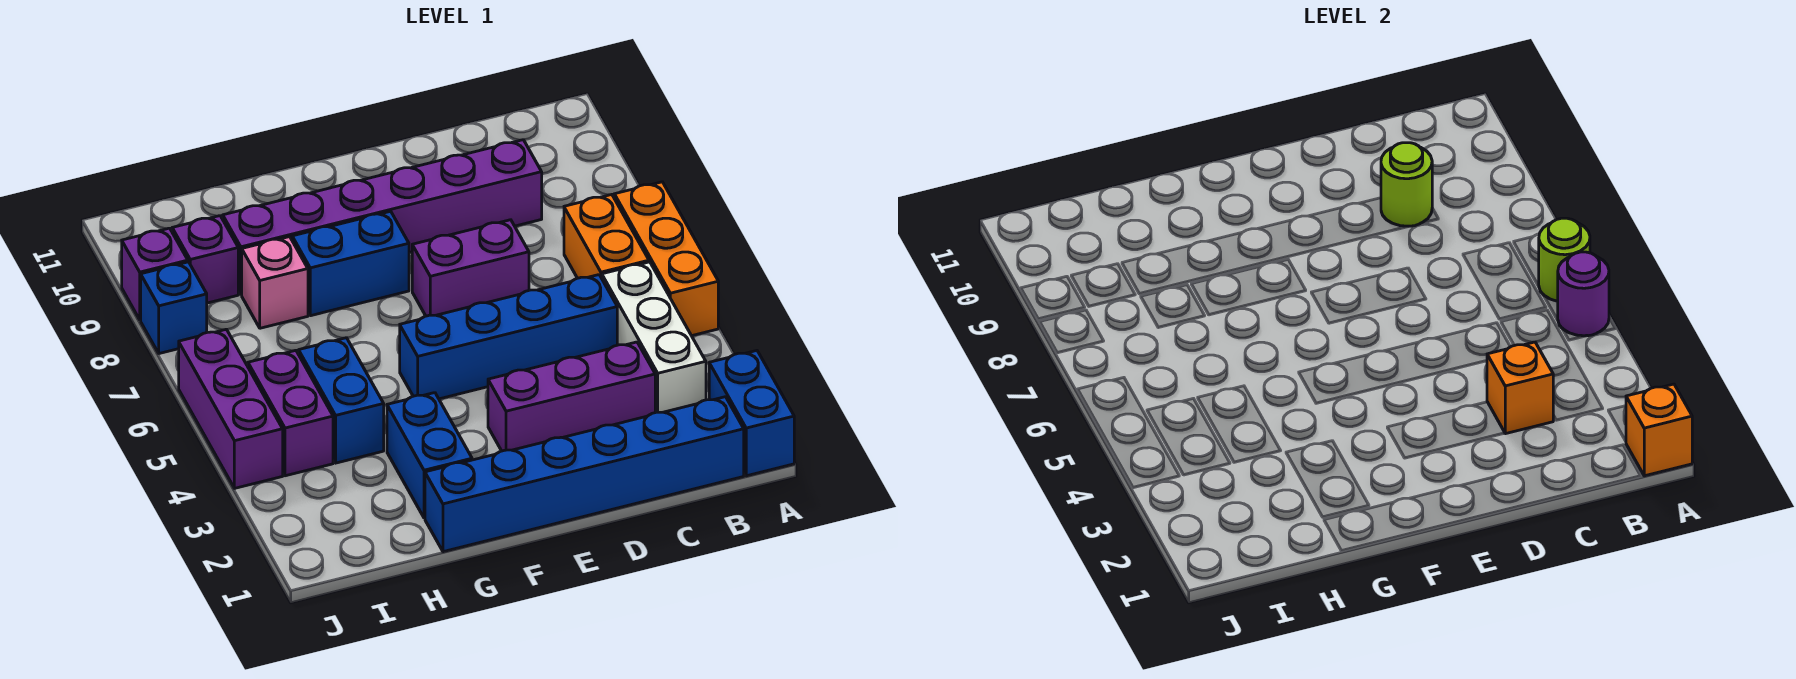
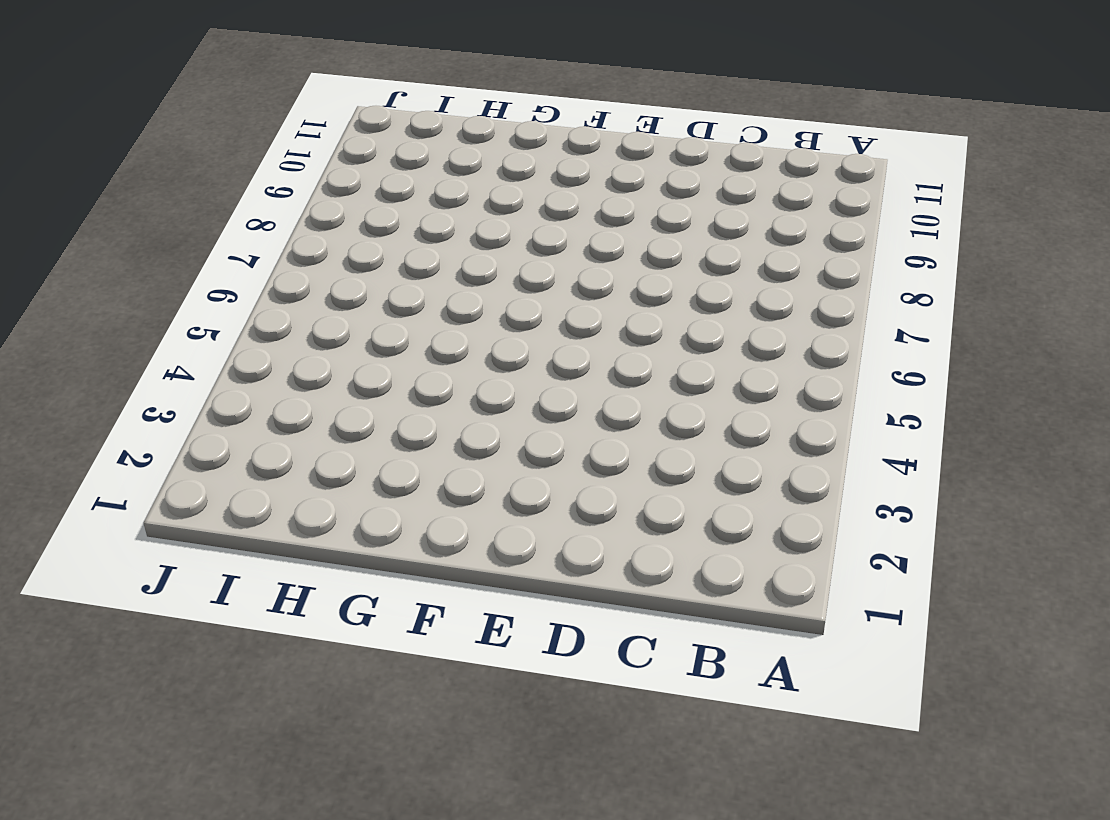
none -> blue 1x2 brick [709,351,794,476]
none -> orange 1x3 brick [614,182,718,336]
none -> blue 1x6 brick [425,397,744,552]

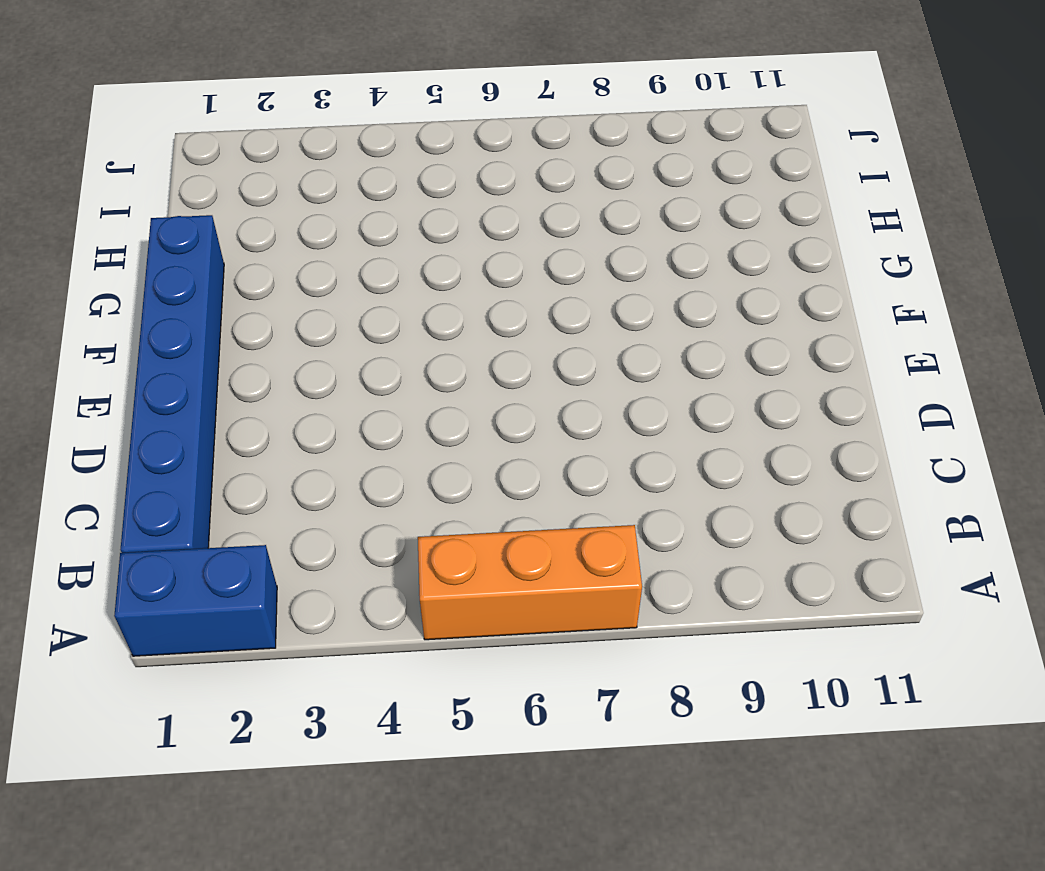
none -> white 1x3 brick [602,262,706,413]
none -> orange 1x2 brick [564,195,649,278]
none -> purple 1x3 brick [488,342,655,451]

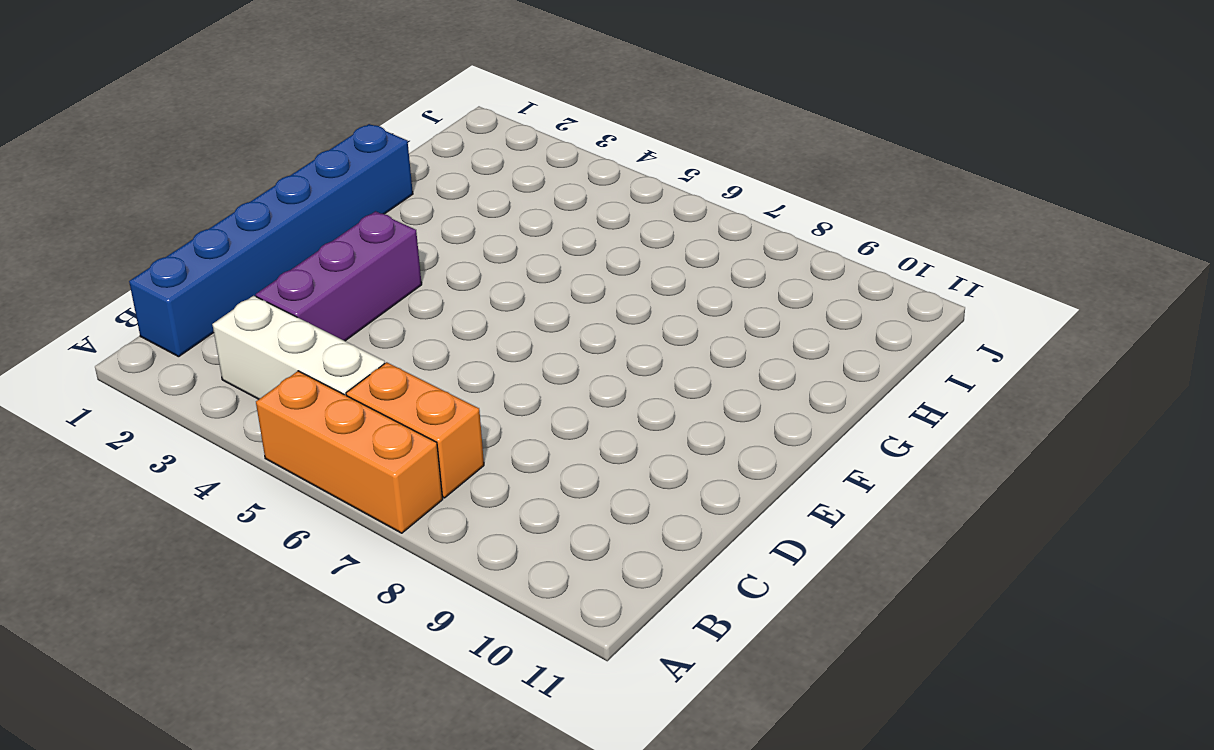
none -> blue 1x2 brick [709,351,794,476]
none -> blue 1x4 brick [400,275,617,399]
none -> purple 1x6 brick [223,140,542,295]

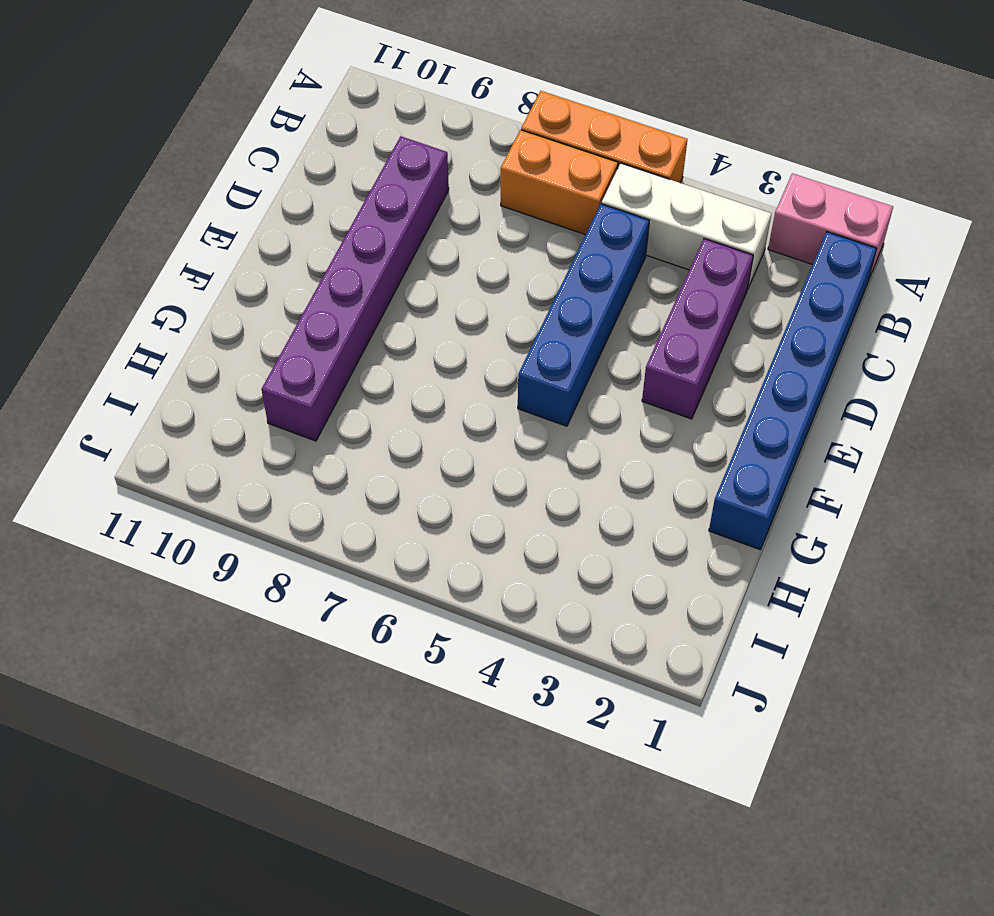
pink 1x2 brick [768,173,893,281] -> blue 1x2 brick [709,351,794,476]
none -> purple 1x2 brick [412,220,529,316]
none -> blue 1x2 brick [292,211,409,316]
none -> blue 1x2 brick [387,393,472,518]

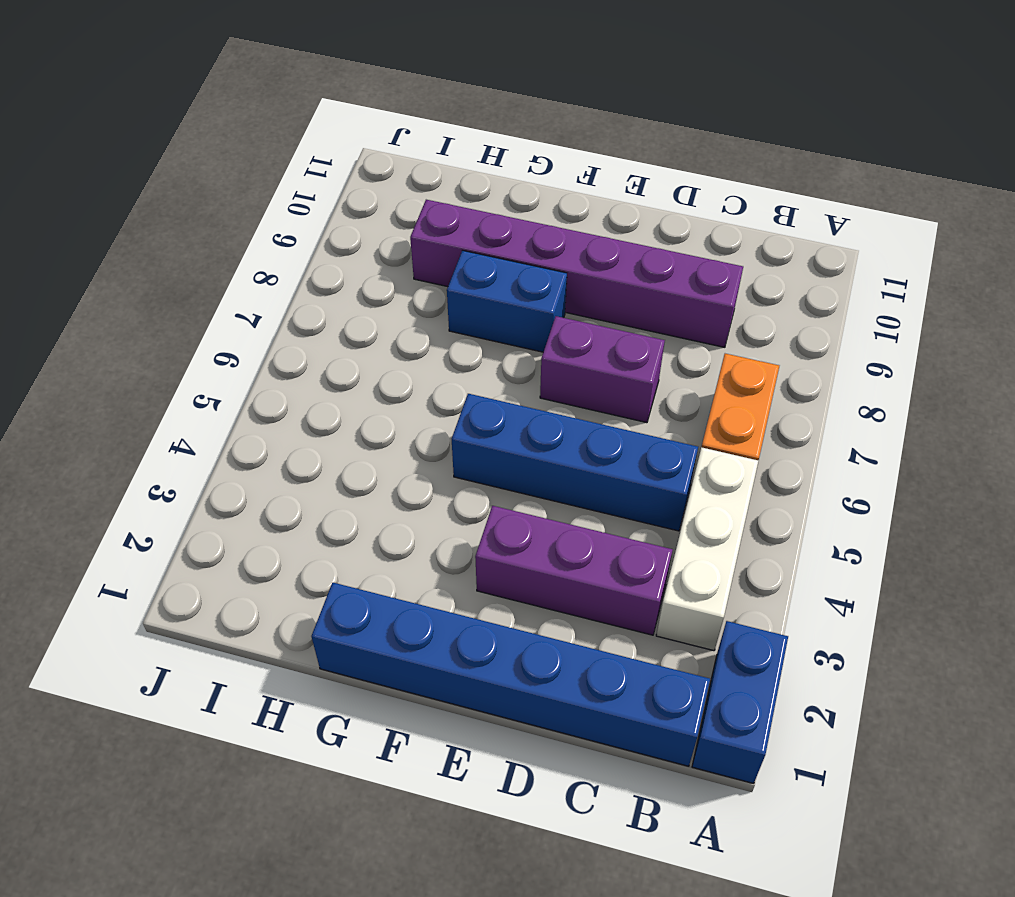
none -> orange 1x3 brick [614,182,718,336]
none -> blue 1x2 brick [387,393,472,518]
none -> blue 1x2 brick [299,338,384,463]

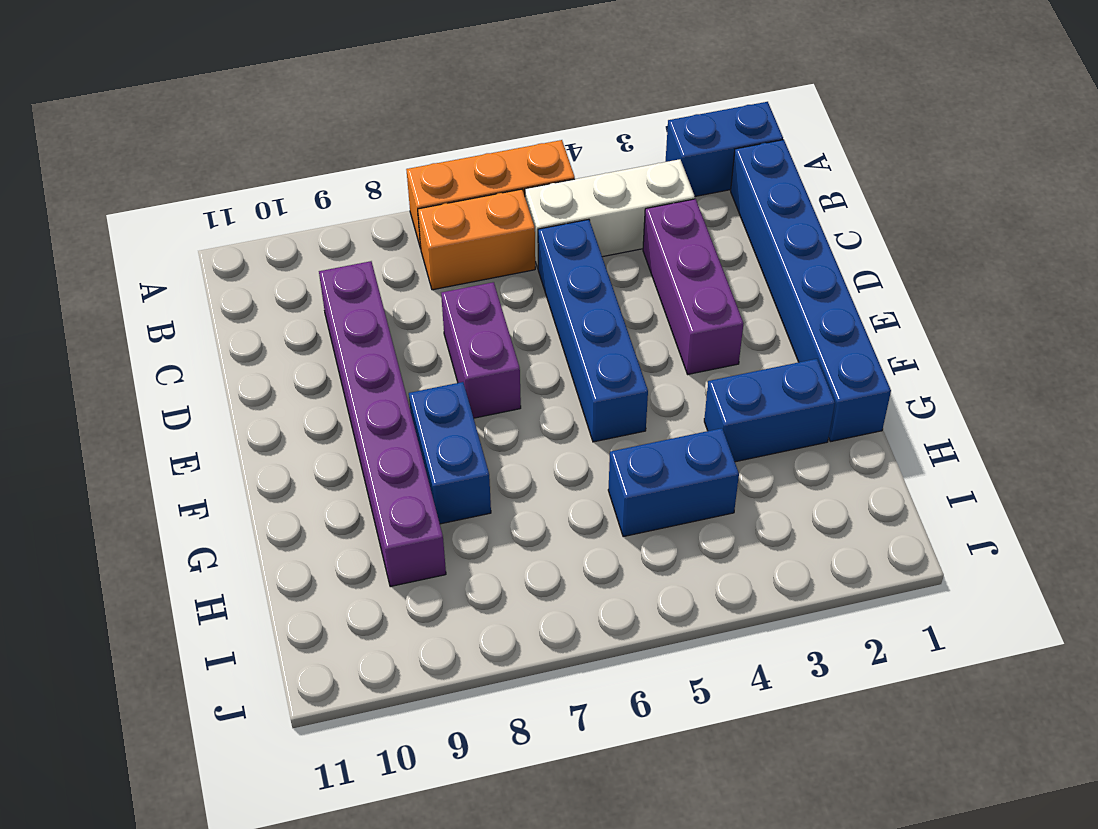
none -> pink 1x1 brick [242,237,308,328]
none -> purple 1x2 brick [248,350,333,476]
none -> purple 1x1 brick [172,216,238,303]

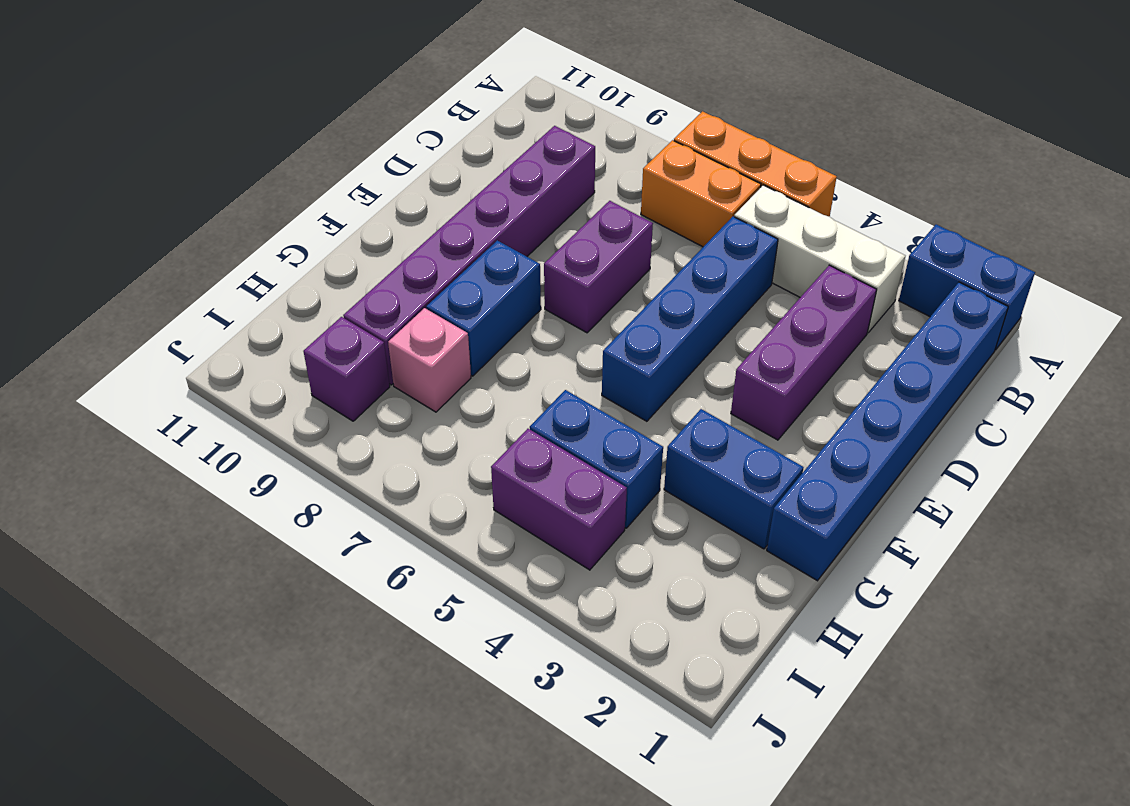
none -> purple 1x3 brick [179,329,283,488]
none -> blue 1x1 brick [141,262,207,354]
none -> purple 1x1 brick [122,228,188,320]

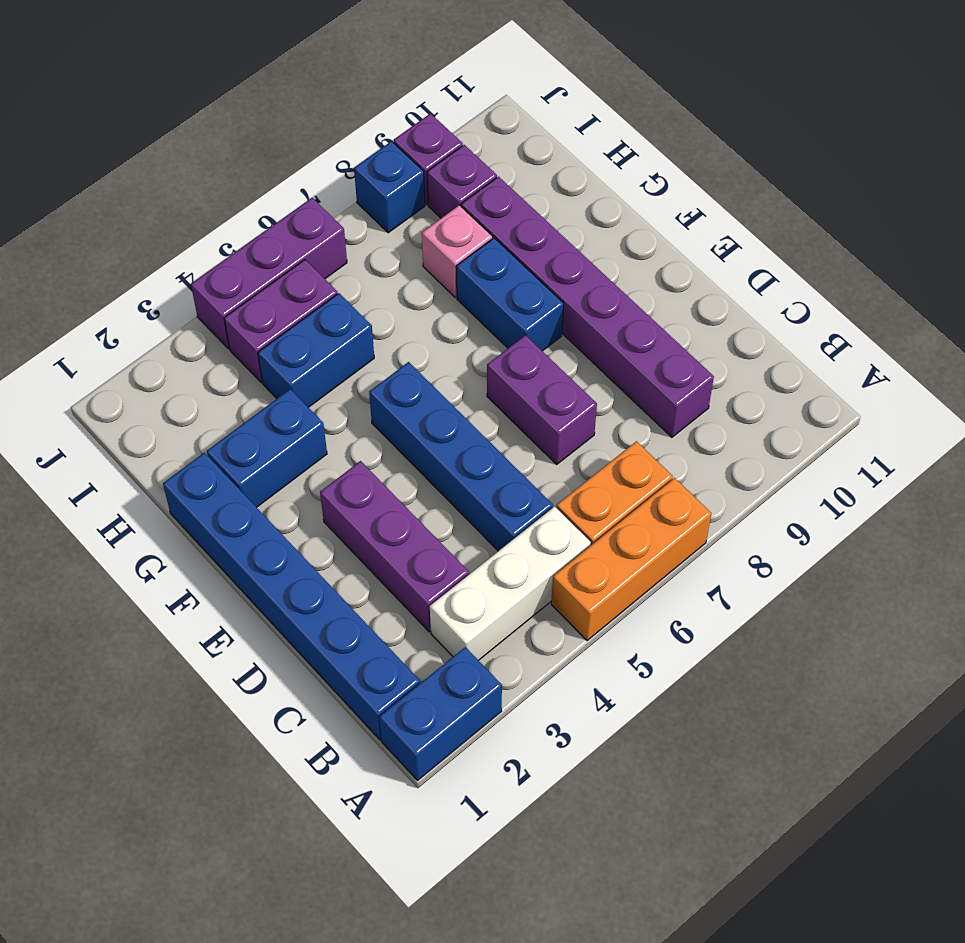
none -> orange 1x1 brick [1626,384,1692,476]
none -> purple 1x1 round brick [1558,252,1609,336]
none -> lime 1x1 round brick [1539,218,1590,301]

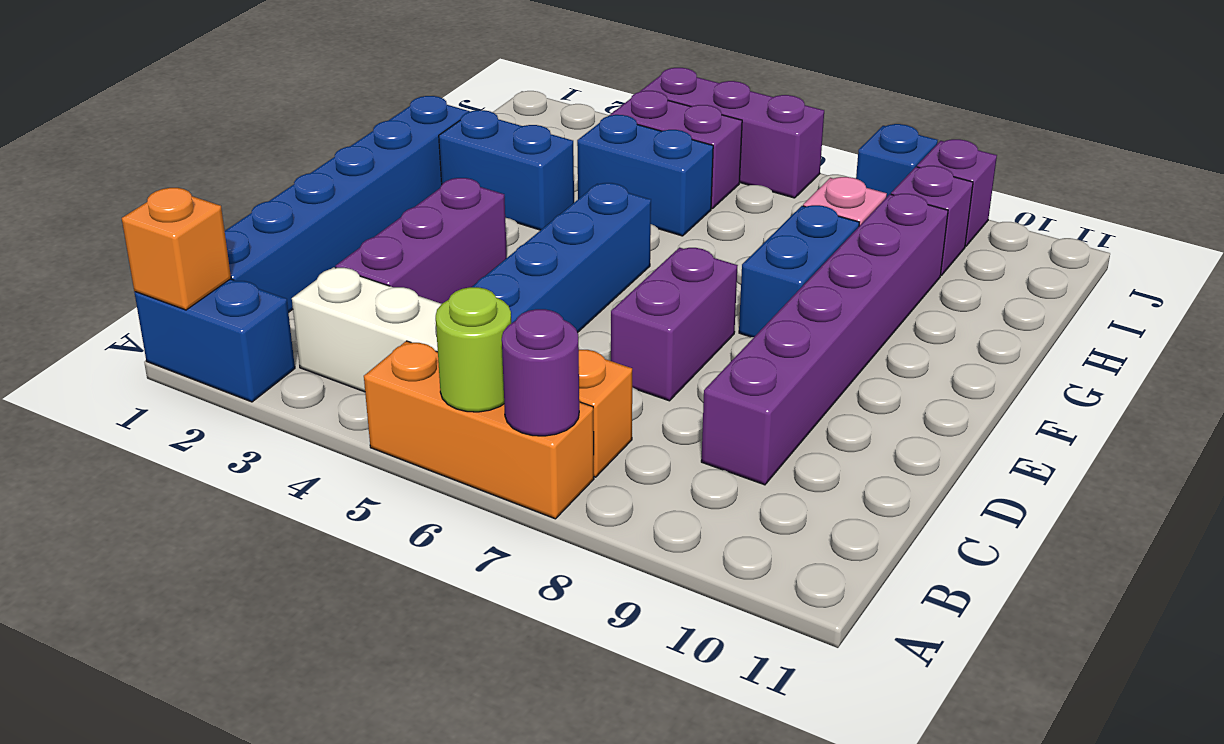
purple 1x1 round brick [502,309,579,436] -> purple 1x1 round brick moved to [1558,252,1609,336]
none -> orange 1x1 brick [1487,342,1553,434]
none -> lime 1x1 round brick [1381,143,1432,226]

